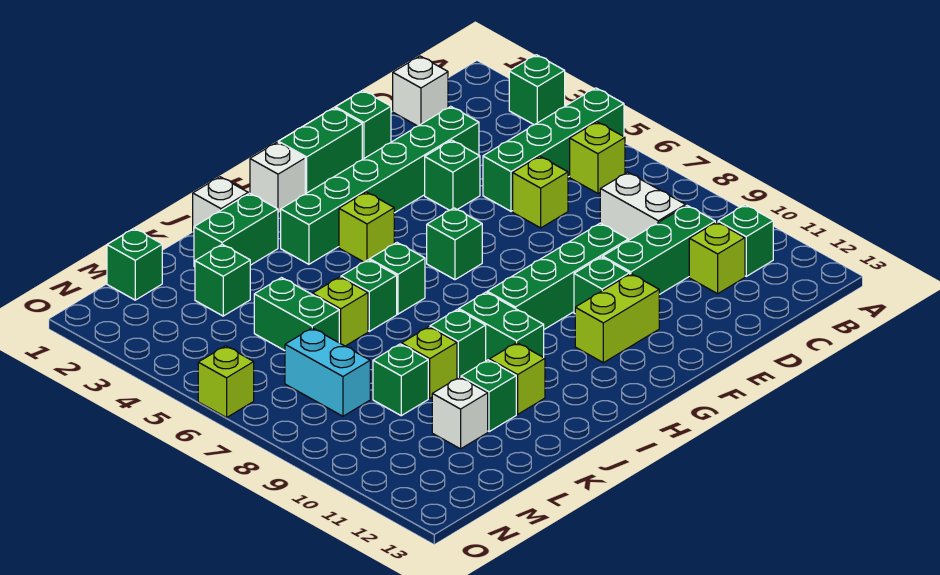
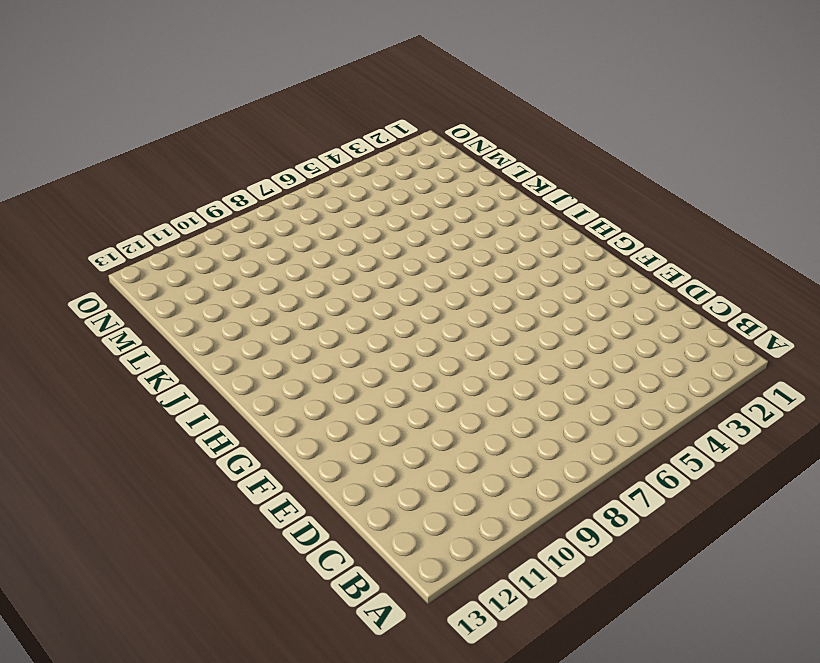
none -> green 1x1 brick [509,55,565,125]
none -> green 1x4 brick [483,88,624,211]
none -> lime 1x1 brick [570,122,625,193]
none -> green 1x1 brick [718,205,773,276]

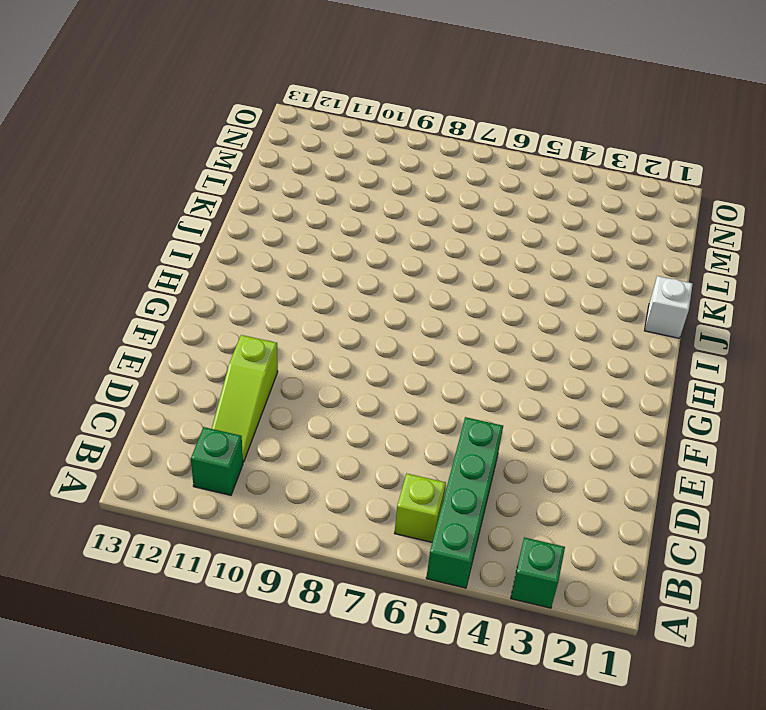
lime 1x3 slope [212,335,278,462] -> lime 1x1 brick [689,222,745,294]
none -> white 1x1 brick [393,56,448,126]
none -> white 1x2 brick [600,172,686,240]
none -> green 1x3 brick [603,206,715,295]
none -> green 1x6 brick [281,106,479,264]

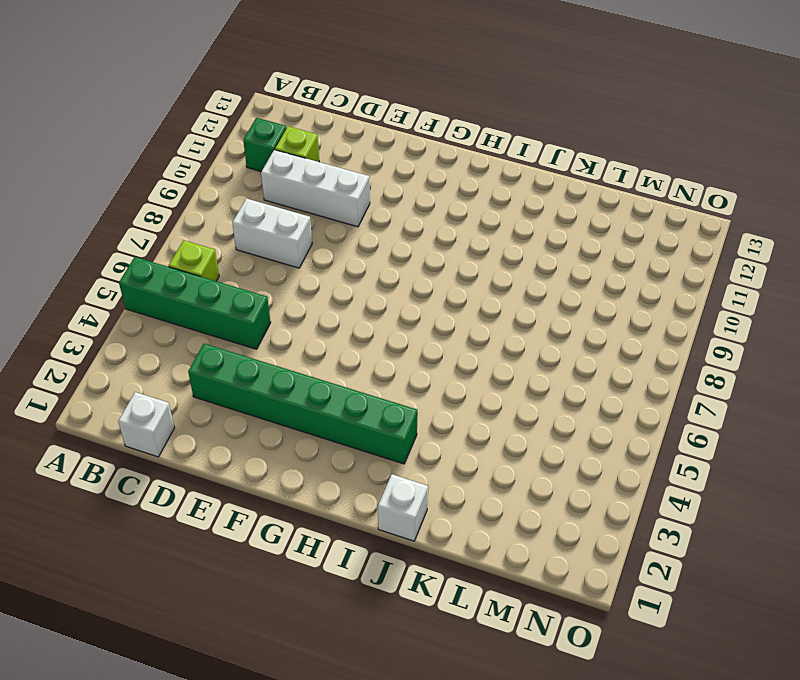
white 1x2 brick [232,198,312,268] -> white 1x2 brick turned to [600,172,686,240]
white 1x3 brick [261,150,370,227] -> green 1x3 brick [603,206,715,295]
none -> green 1x1 brick [509,55,565,125]
none -> lime 1x1 brick [513,156,568,228]
none -> green 1x1 brick [336,91,391,159]
none -> green 1x1 brick [425,140,480,210]

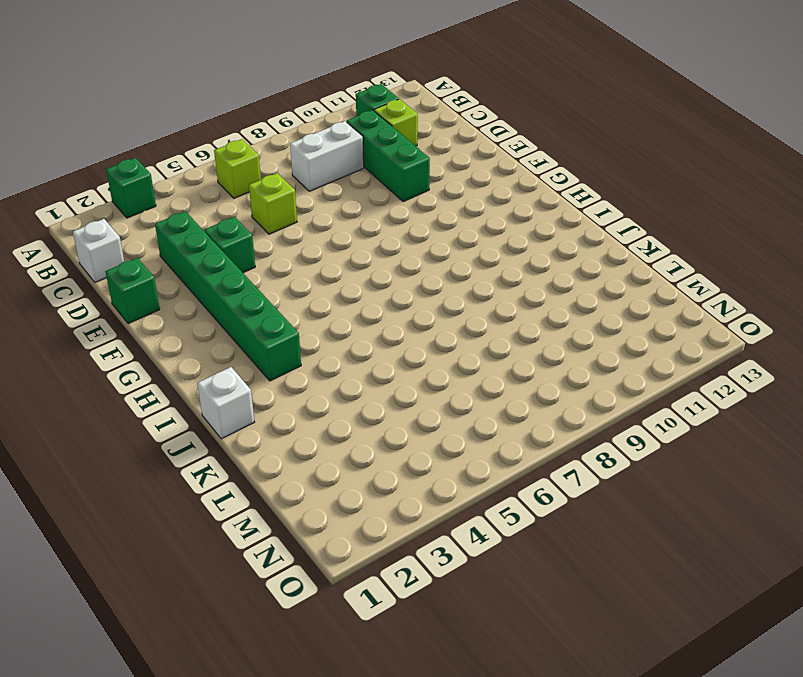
none -> green 1x4 brick [483,88,624,211]
none -> green 1x4 brick [487,223,628,329]
none -> green 1x2 brick [278,108,362,194]
none -> green 1x1 brick [574,257,630,313]

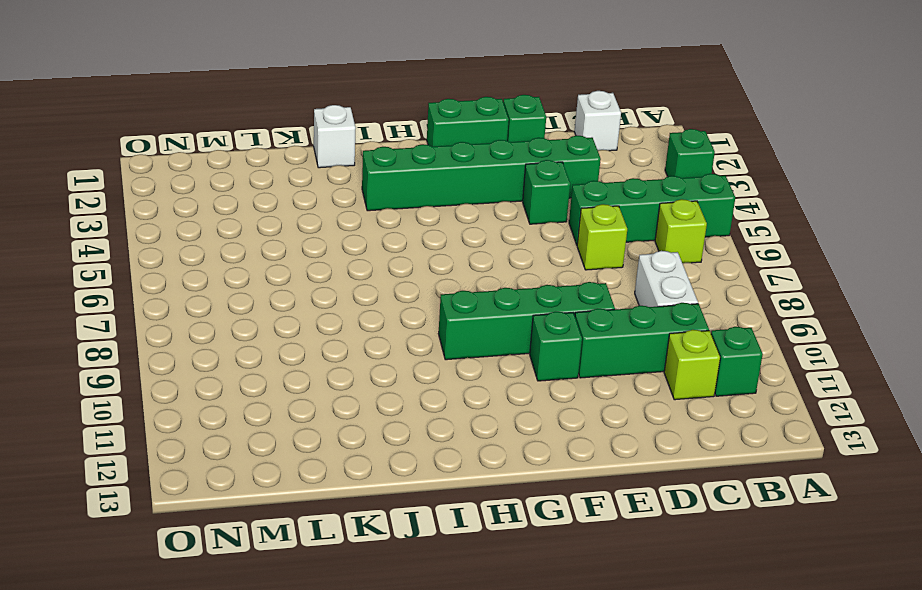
none -> lime 1x2 brick [575,274,659,363]
none -> green 1x1 brick [427,208,482,280]
none -> white 1x1 brick [250,142,305,214]
none -> lime 1x1 brick [339,192,394,262]

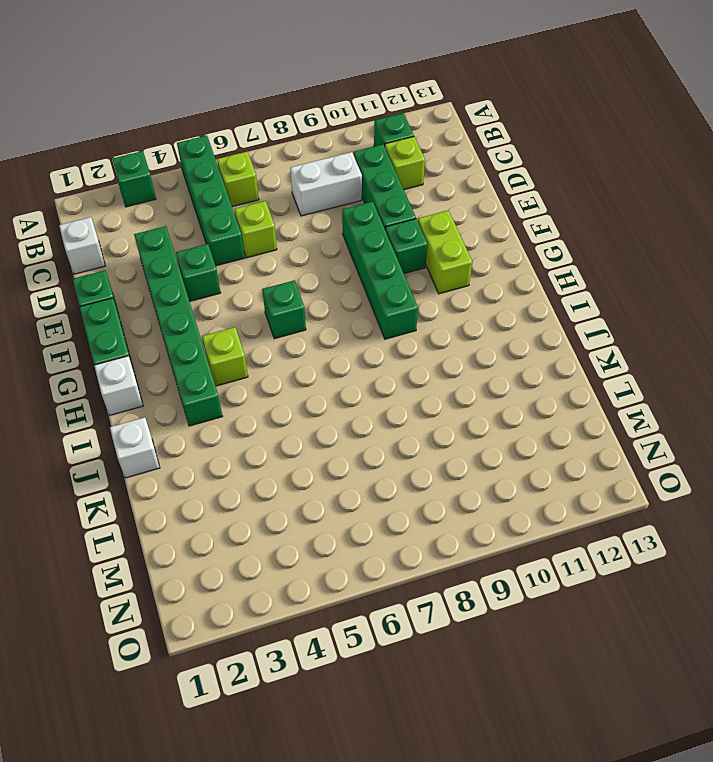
none -> green 1x1 brick [370,243,425,314]
none -> green 1x2 brick [459,292,544,361]
none -> green 1x2 brick [194,193,278,267]
none -> green 1x1 brick [341,260,397,331]

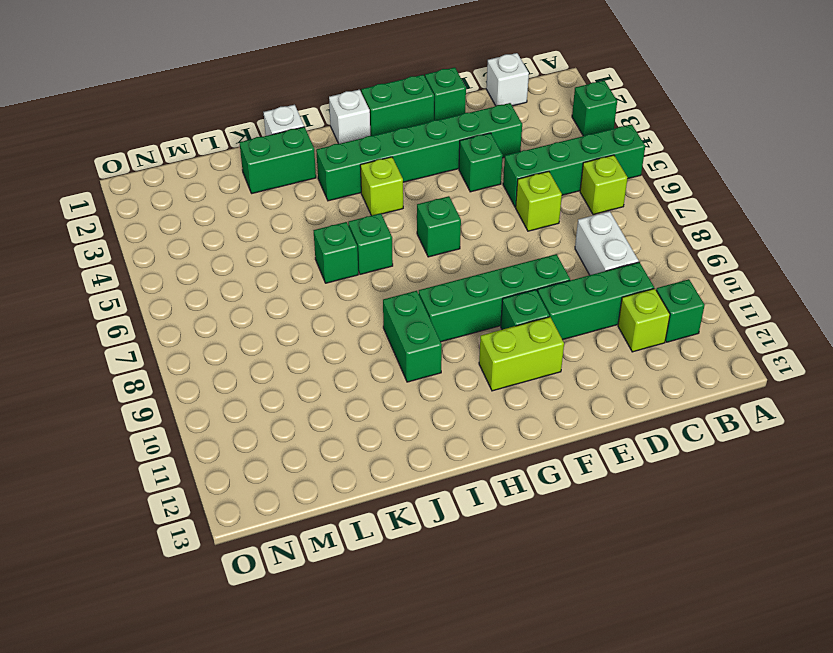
none -> green 1x1 brick [430,309,486,378]
none -> lime 1x1 brick [489,343,545,414]
none -> lime 1x1 brick [313,277,368,346]
none -> lime 1x1 brick [402,327,457,398]

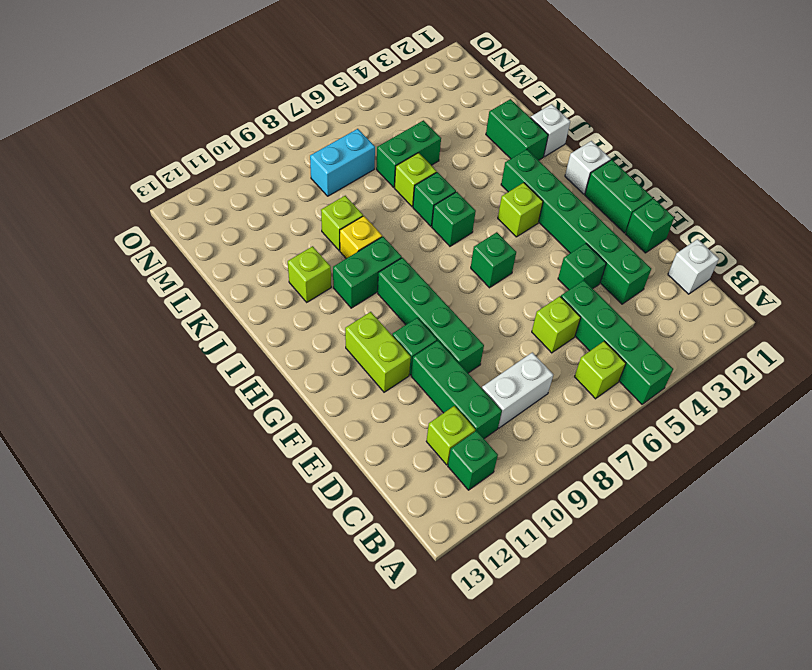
yellow 1x1 brick [340,216,382,259] -> green 1x1 brick [430,309,486,378]
none -> green 1x1 brick [509,55,565,125]
none -> green 1x1 brick [461,360,516,432]
none -> green 1x1 brick [195,244,250,316]
none -> green 1x1 brick [373,344,428,416]

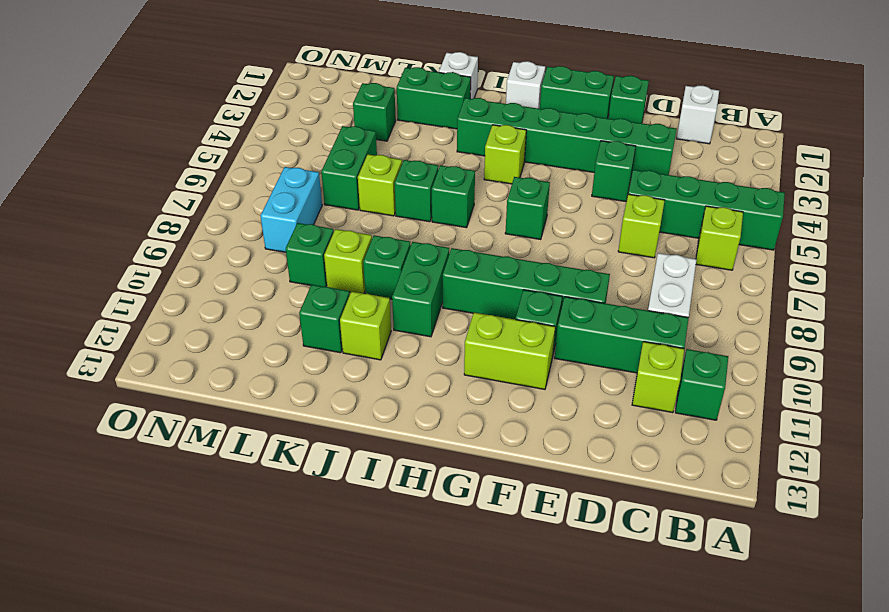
none -> green 1x1 brick [509,55,565,125]
none -> white 1x1 brick [432,377,488,449]
none -> green 1x1 brick [107,228,162,300]
none -> lime 1x1 brick [198,346,254,418]

